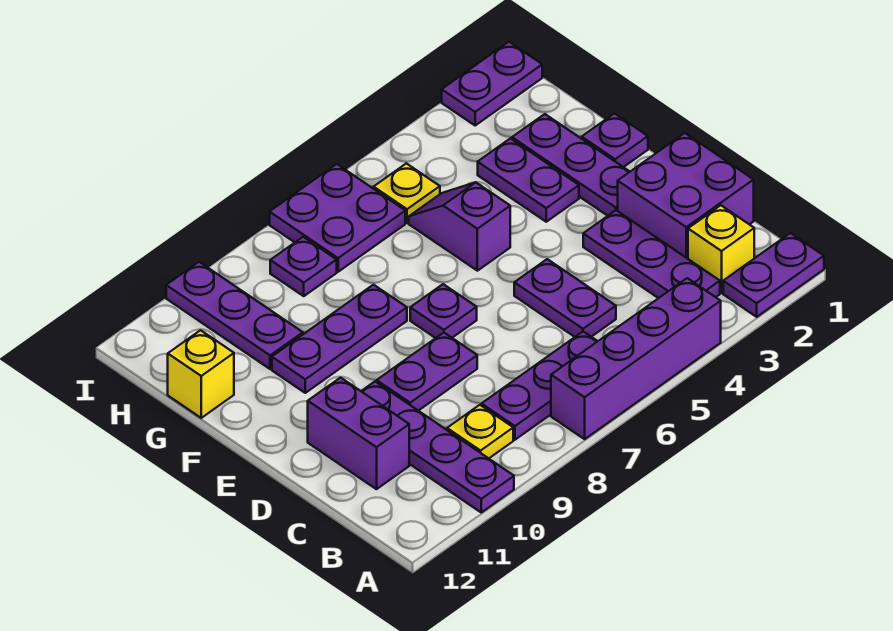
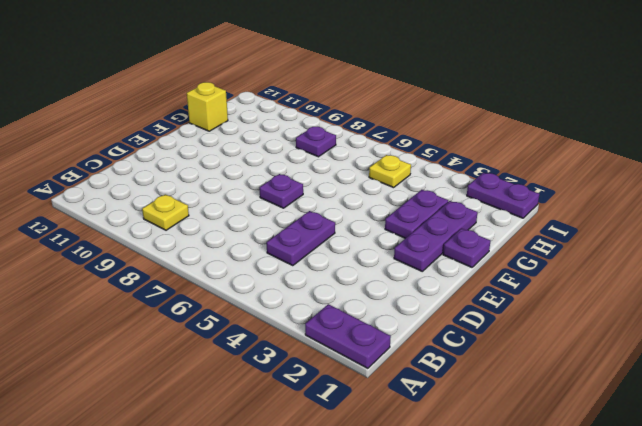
none -> purple 1x4 brick [551,278,721,439]
none -> purple 1x4 plate [361,382,514,512]
none -> yellow 1x1 brick [688,205,754,293]

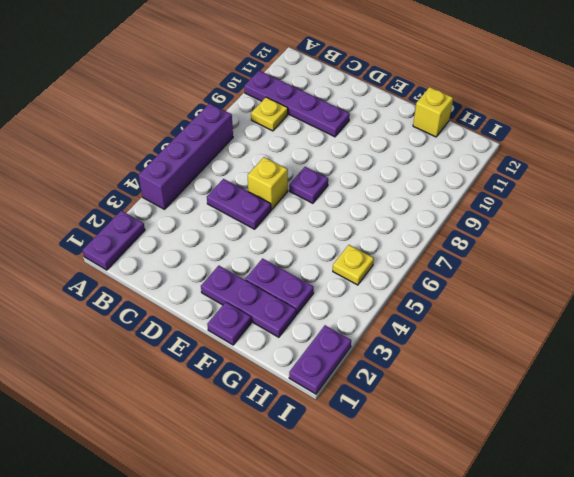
yellow 1x1 brick [248,157,288,210] -> yellow 1x1 brick moved to [688,205,754,293]
none -> purple 1x3 plate [583,210,720,298]
none -> purple 1x3 plate [482,332,598,440]
none -> purple 2x2 brick [618,133,754,259]

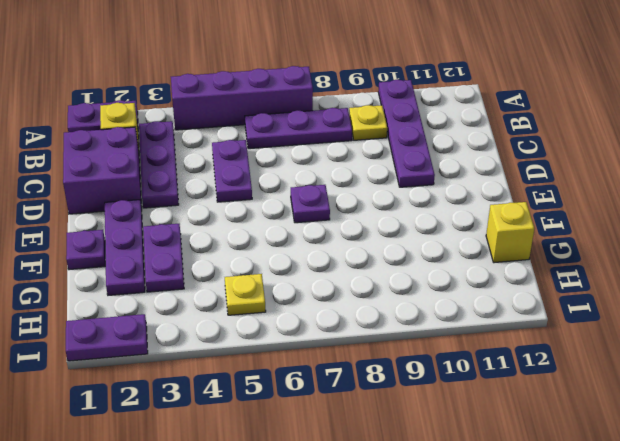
none -> purple 1x2 brick [308,378,409,489]
none -> purple 1x2 plate [377,333,477,411]
none -> purple 1x2 slope [409,182,510,271]

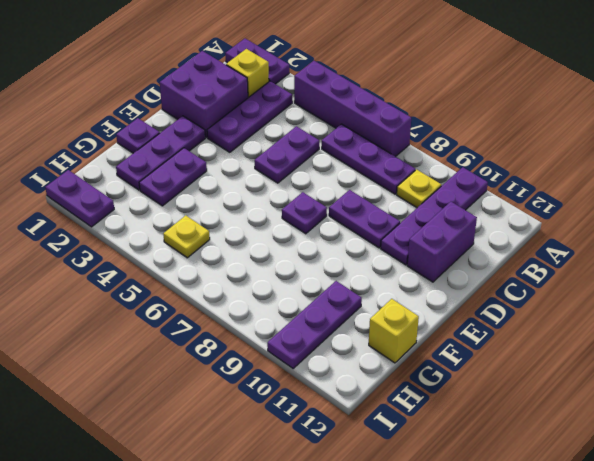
none -> purple 1x2 slope [409,182,510,271]
none -> purple 1x3 plate [272,285,407,393]
none -> purple 2x2 plate [270,164,405,272]

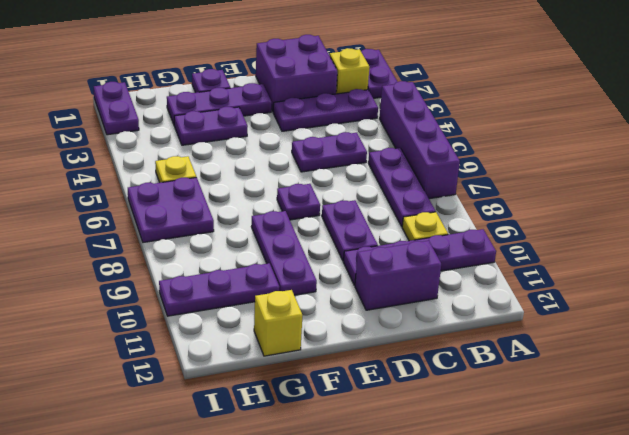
none -> purple 1x2 slope [409,182,510,271]
none -> purple 1x1 plate [270,237,337,296]

